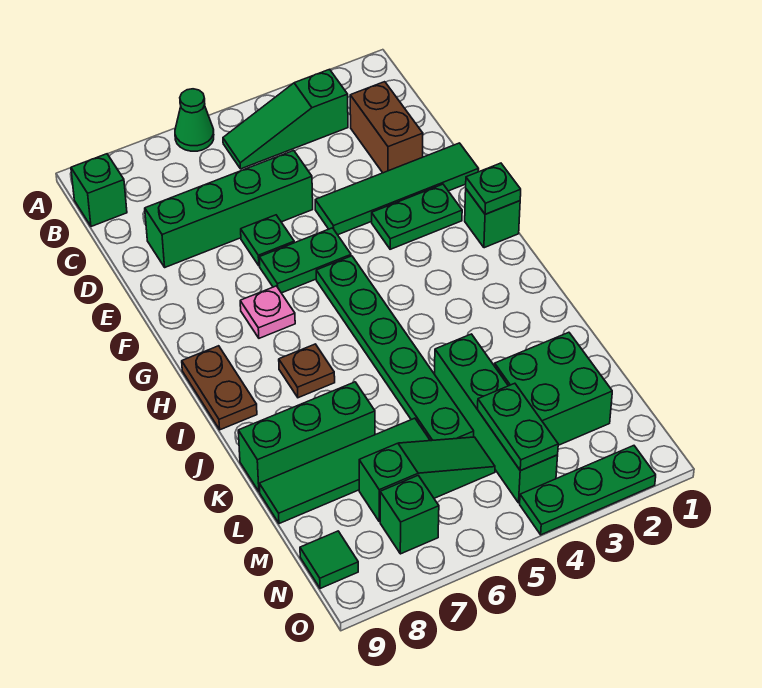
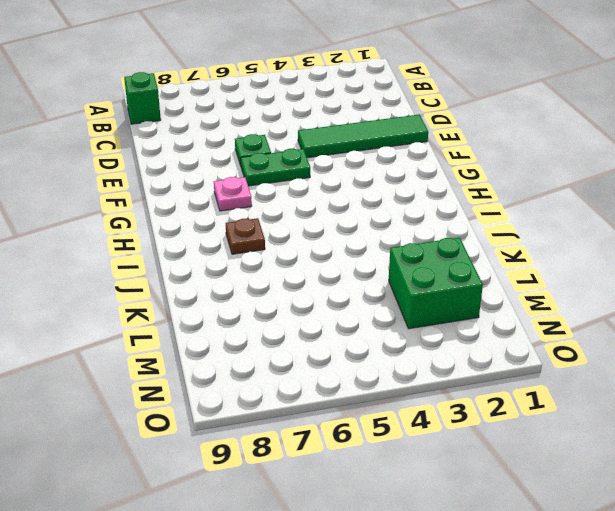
none -> green 1x1 cone [175,89,214,151]
none -> green 1x3 slope [223,69,348,169]
none -> brown 1x2 brick [350,82,423,173]

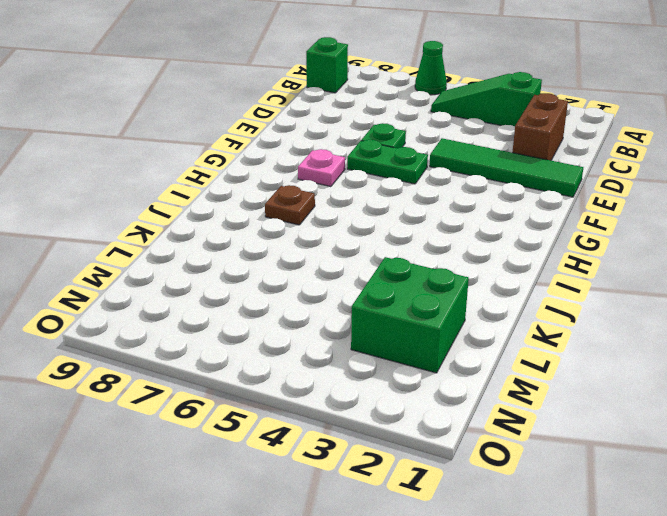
none -> green 1x4 brick [145,151,313,267]
none -> green 1x2 plate [372,184,462,249]
none -> green 1x1 brick [465,189,520,248]

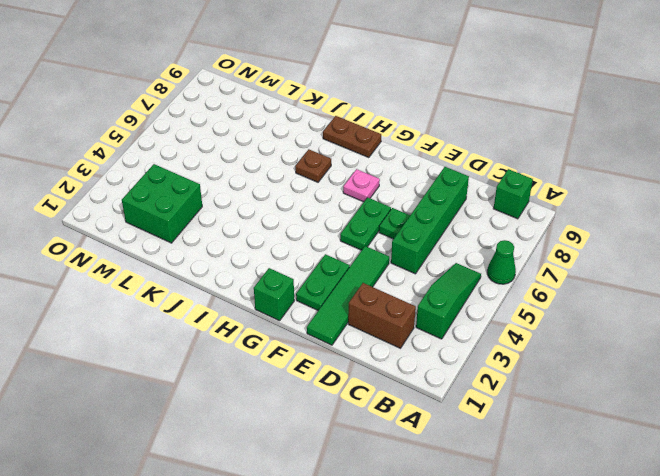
none -> green 1x6 plate [316,256,474,441]
none -> green 1x4 brick [435,334,558,503]
none -> green 1x3 brick [238,382,375,492]

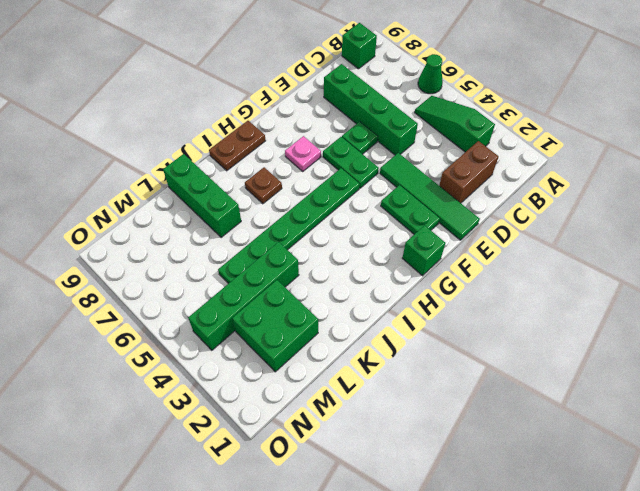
none -> green 1x4 tile [259,418,430,524]
none -> green 1x3 slope [359,437,495,522]
none -> green 1x1 brick [380,476,439,554]

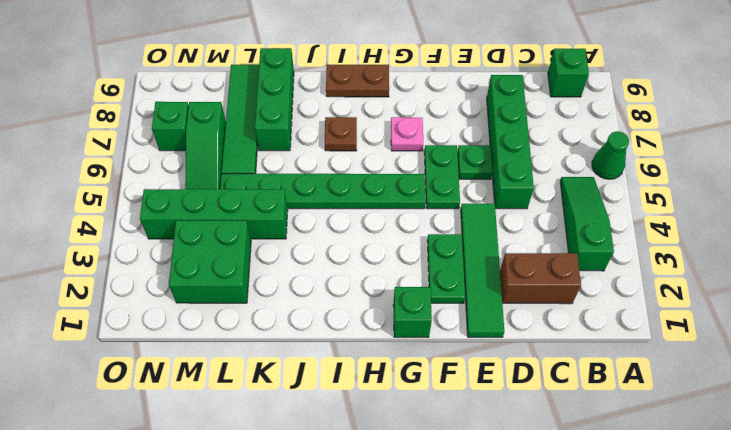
none -> green 1x1 tile [300,531,358,589]
none -> green 1x3 plate [520,446,656,535]
none -> green 1x1 plate [466,163,521,214]

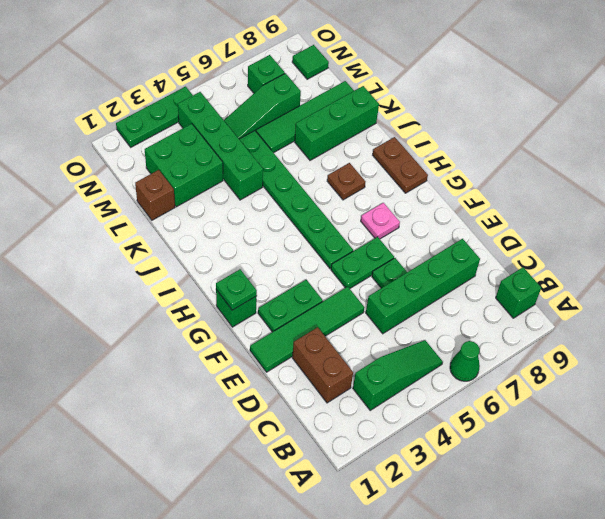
brown 1x1 brick [135,170,175,220] -> none
none -> green 1x2 plate [478,383,558,471]

